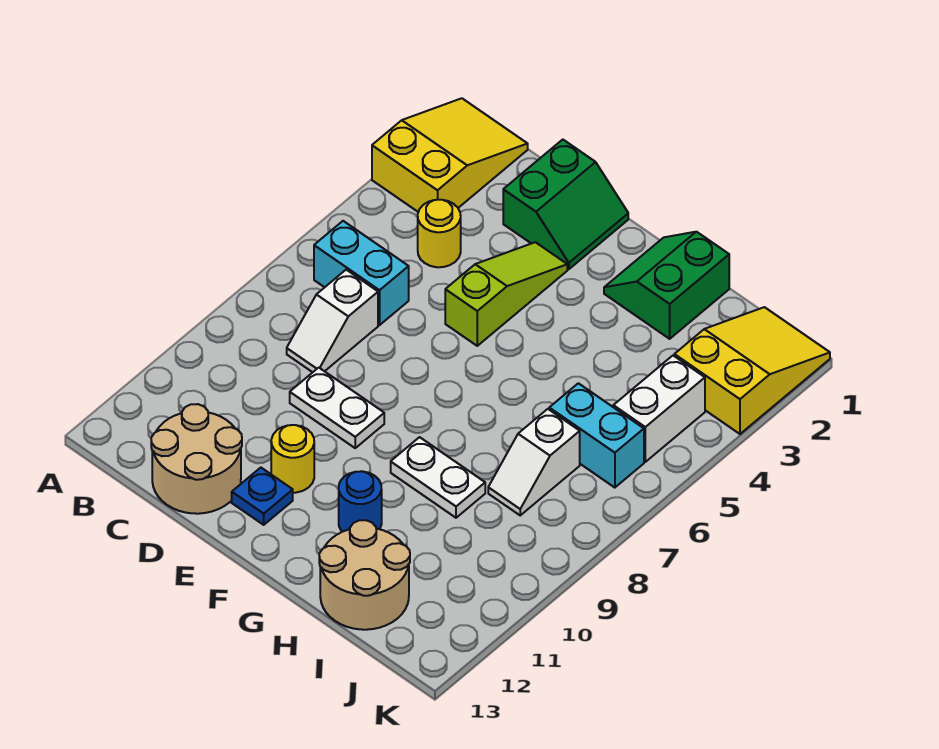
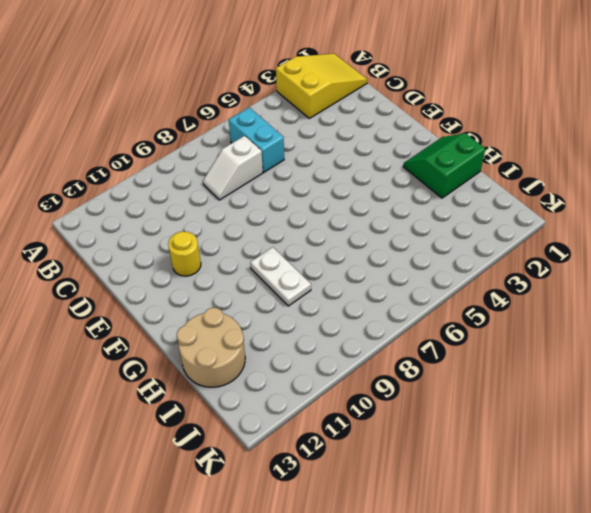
none -> yellow 1x1 round brick [418,200,461,267]
none -> tan 2x2 round brick [151,404,242,514]
none -> green 2x2 slope [503,140,628,269]

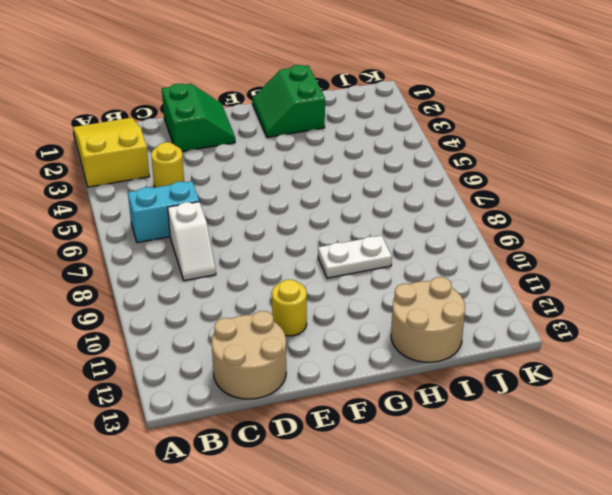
none -> white 1x2 plate [290,368,384,448]
none -> lime 1x3 slope [445,242,567,346]
none -> blue 1x1 plate [232,468,293,525]

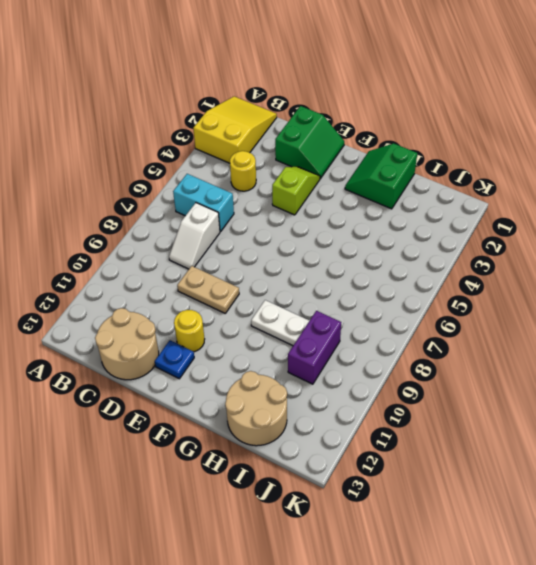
tan 1x2 plate [177,266,239,313] -> white 1x2 plate [290,368,384,448]
lime 1x2 slope [272,167,320,215] -> lime 1x3 slope [445,242,567,346]
purple 1x2 brick [288,311,341,384] -> none
none -> blue 1x1 round brick [339,471,382,532]
none -> cyan 1x2 brick [549,383,644,488]
none -> white 1x2 slope [488,409,580,515]

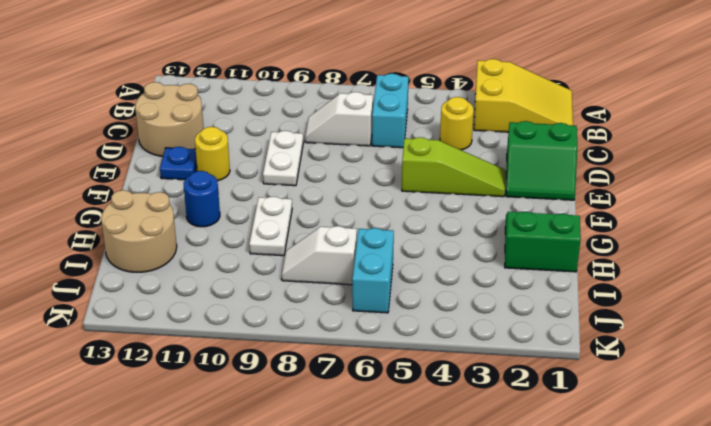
none -> yellow 2x3 slope [674,307,830,434]
none -> white 1x2 brick [613,356,705,462]

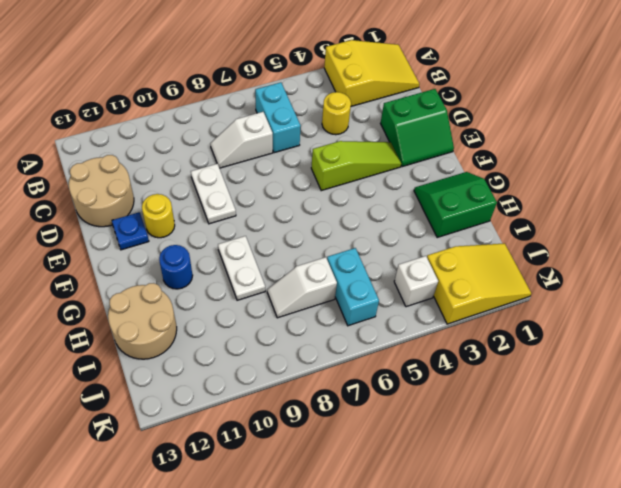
white 1x1 brick [394,256,438,307] -> white 1x2 brick [613,356,705,462]

